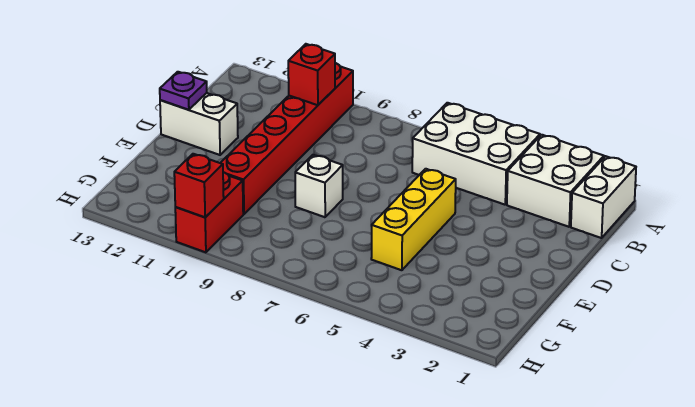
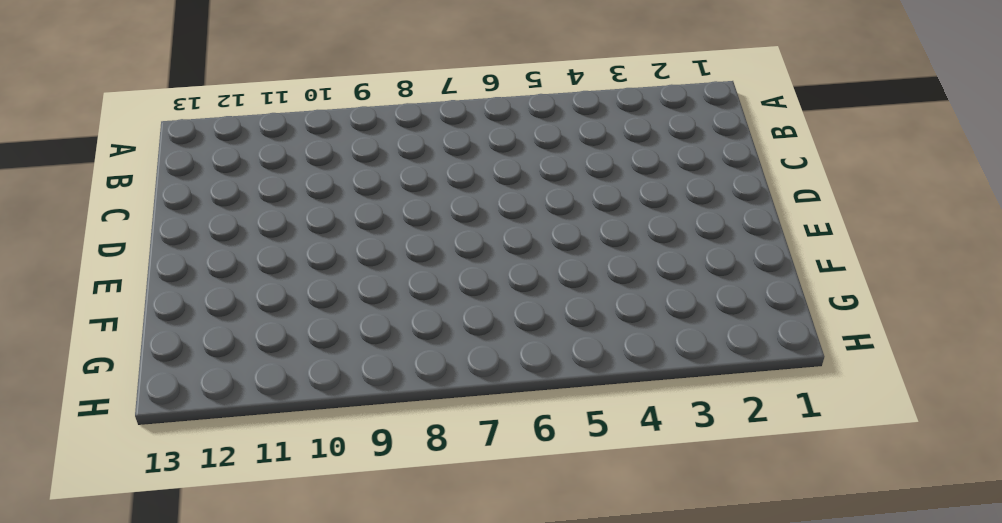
none -> white 1x2 brick [571,156,636,238]
none -> white 2x2 brick [507,135,604,227]

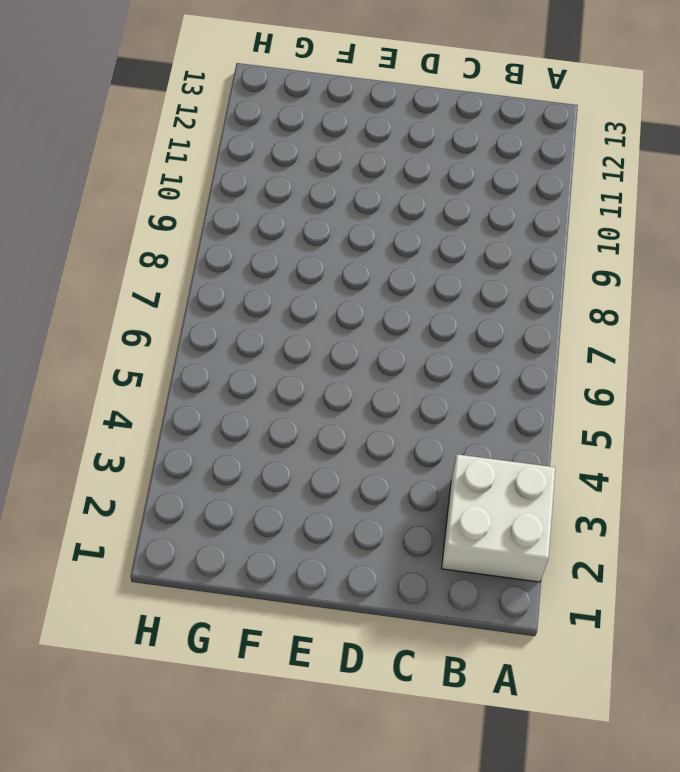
none -> white 1x2 brick [571,156,636,238]
none -> white 2x3 brick [412,103,540,205]

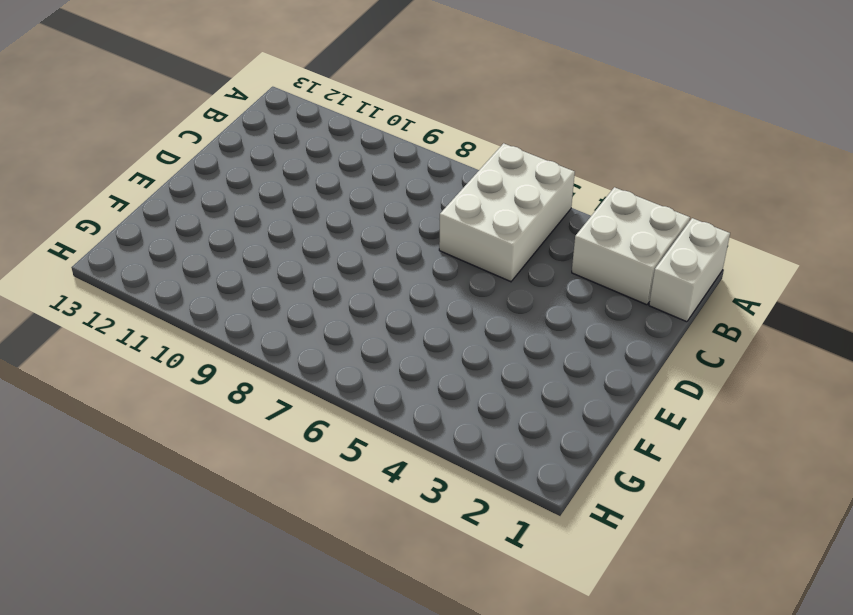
white 2x3 brick [439,143,575,282] -> white 2x3 brick turned to [412,103,540,205]
none -> red 1x6 brick [221,63,353,214]
none -> yellow 1x3 brick [371,169,456,270]

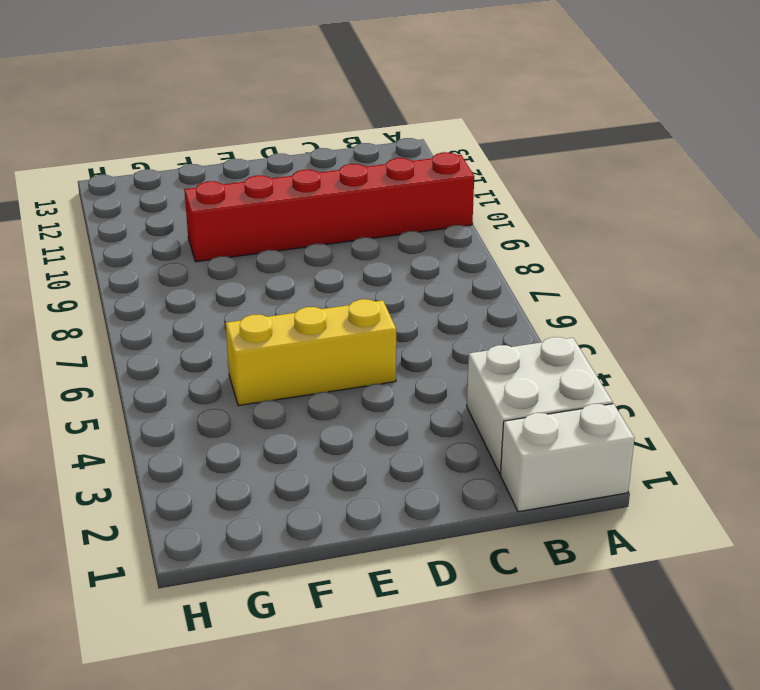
none -> white 2x3 brick [412,103,540,205]
none -> white 1x2 brick [160,93,238,155]

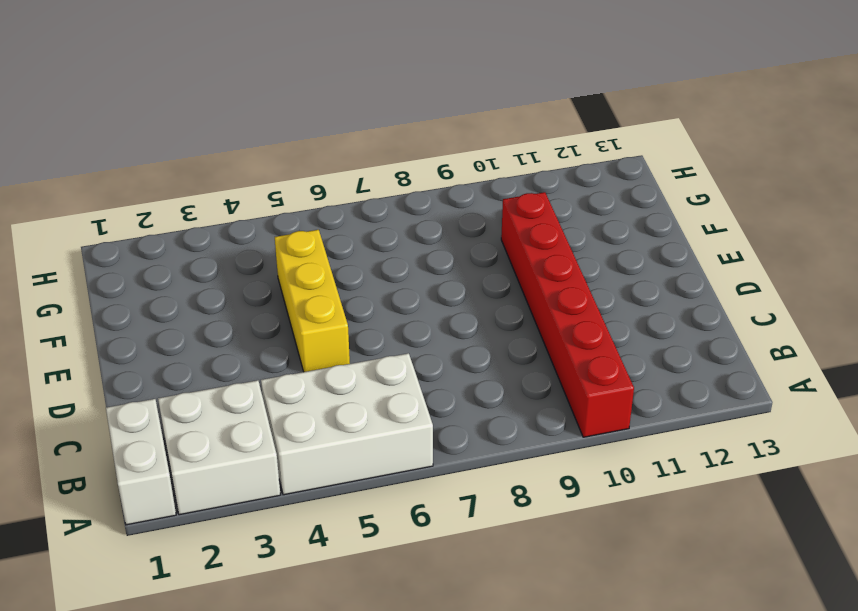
none -> white 1x2 brick [160,93,238,155]
none -> white 1x1 brick [295,155,343,217]

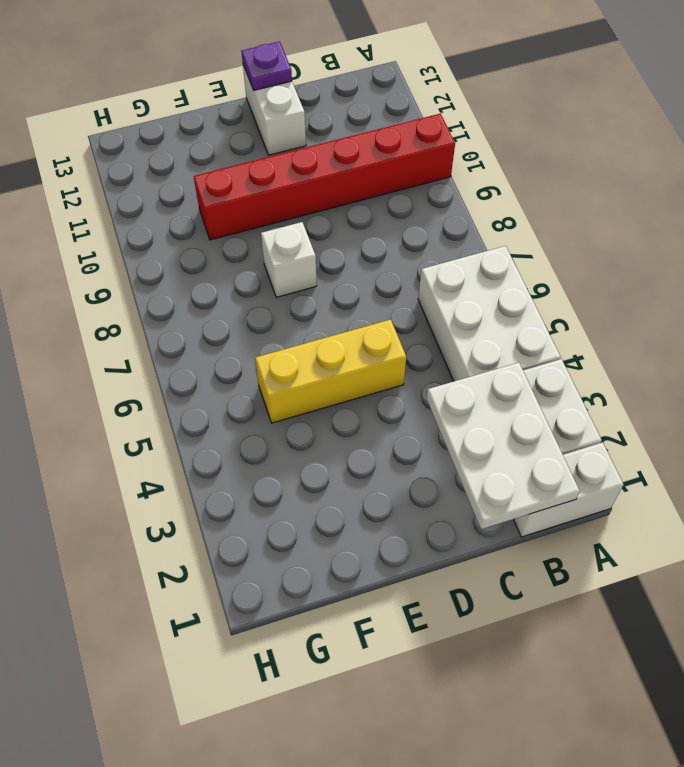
white 2x3 plate [426,363,580,529] -> none
none -> red 1x2 brick [175,172,243,252]
none -> red 1x1 brick [288,44,335,105]

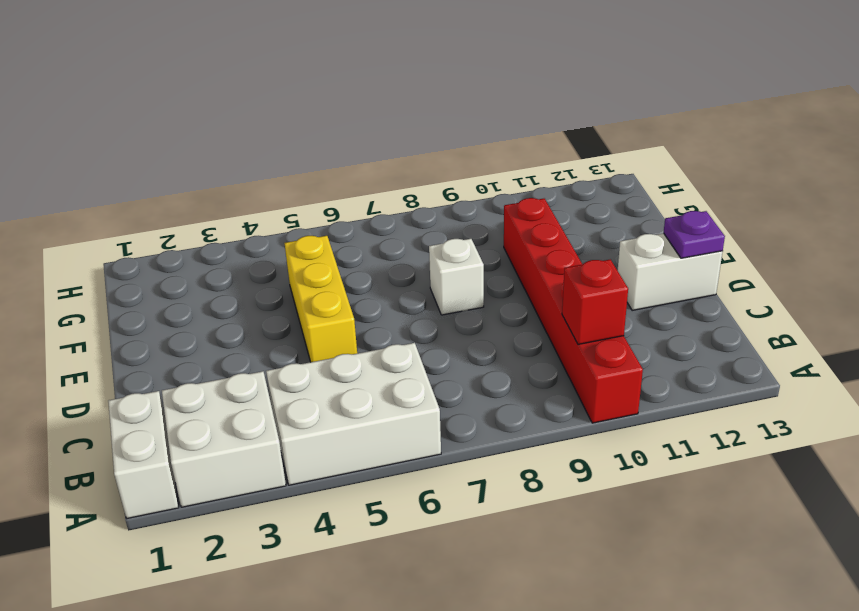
none -> red 1x2 brick [175,172,243,252]
none -> red 1x1 brick [174,154,224,217]

